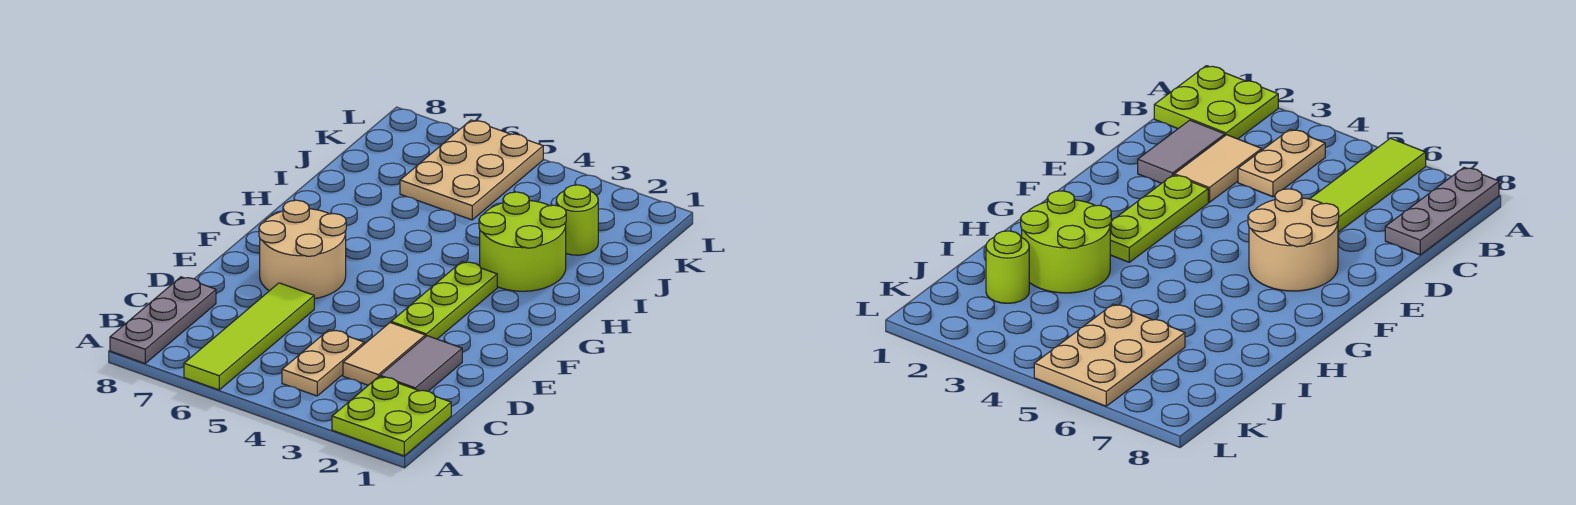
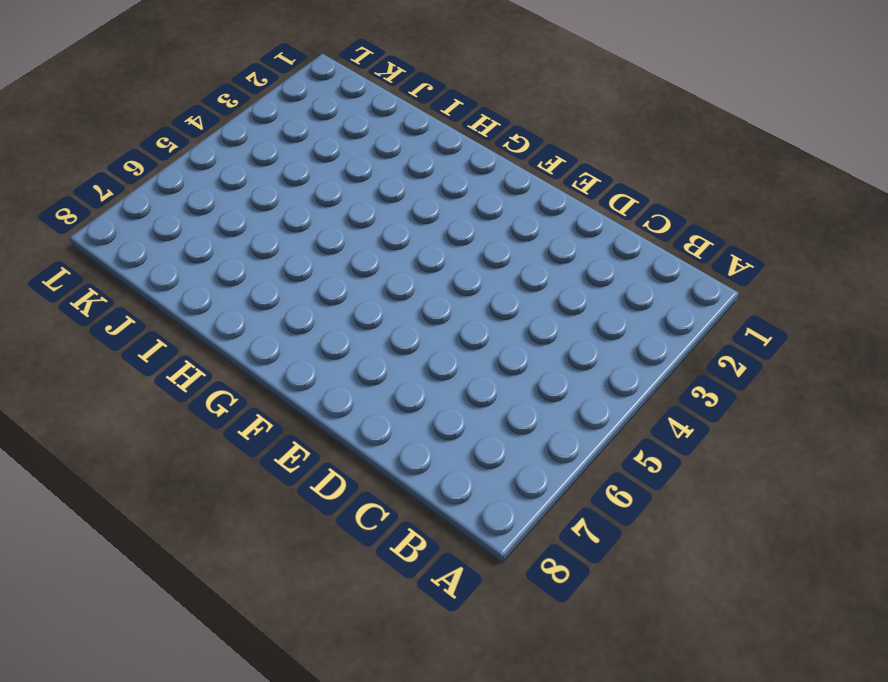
none -> lime 2x2 plate [332,377,451,456]
none -> lime 1x4 tile [184,283,314,390]

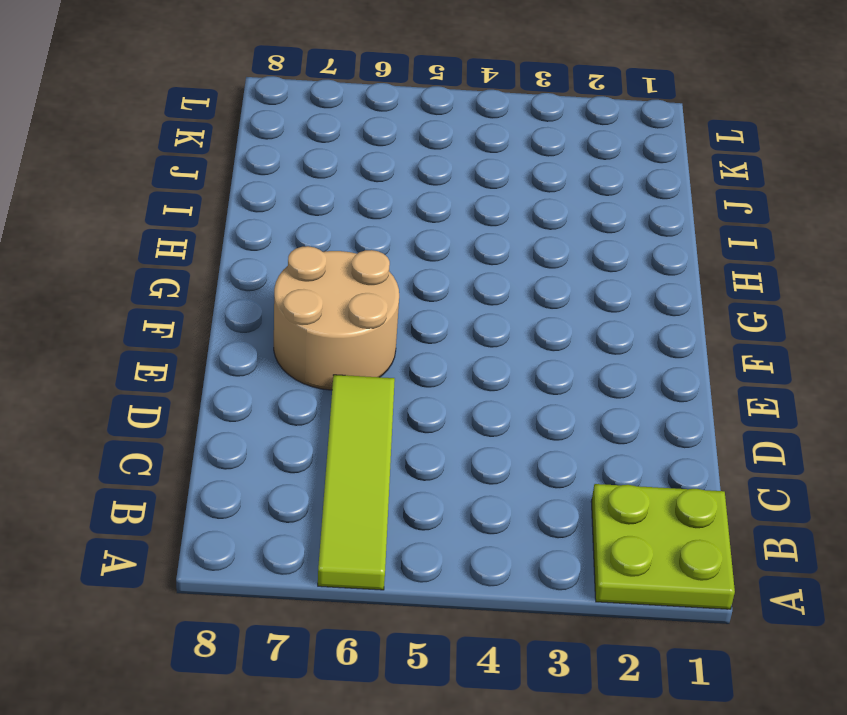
none -> grey 1x3 plate [110,277,216,363]
none -> tan 1x2 plate [282,330,364,396]

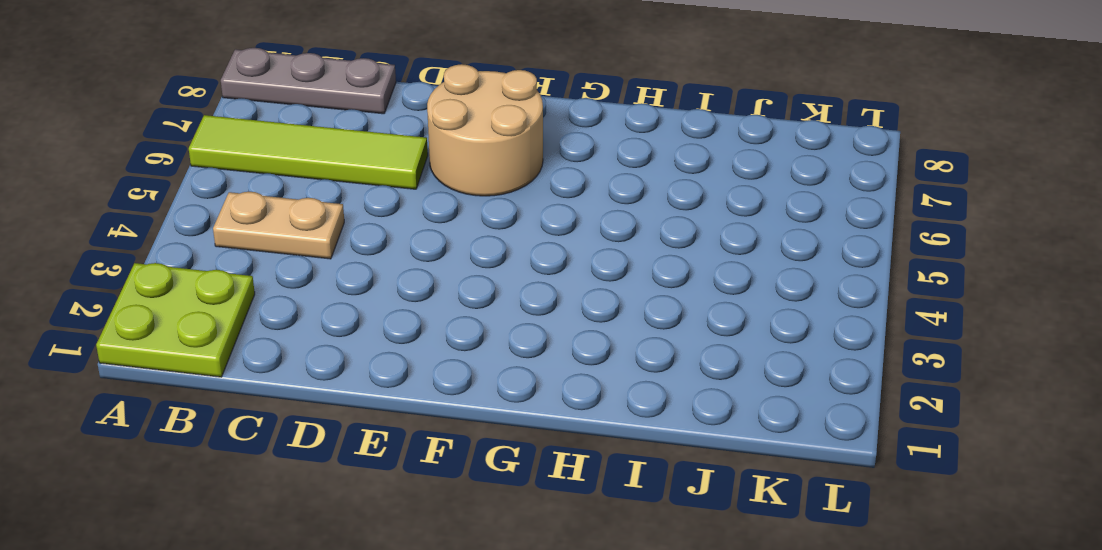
none -> grey 1x2 tile [380,336,462,391]
none -> tan 1x2 tile [343,323,425,385]

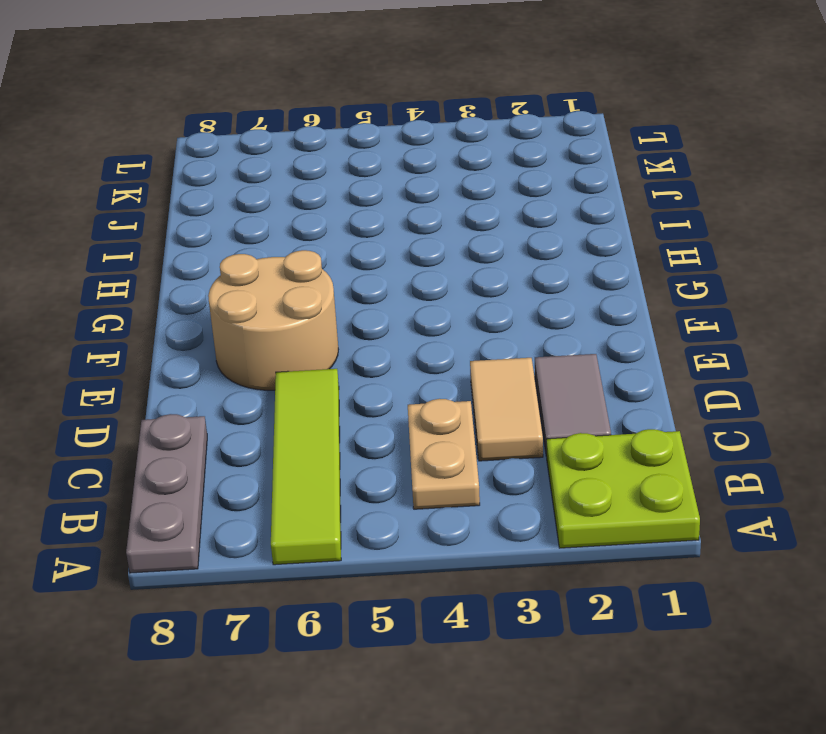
none -> lime 1x3 plate [391,262,497,339]
none -> lime 2x2 round brick [479,192,566,291]

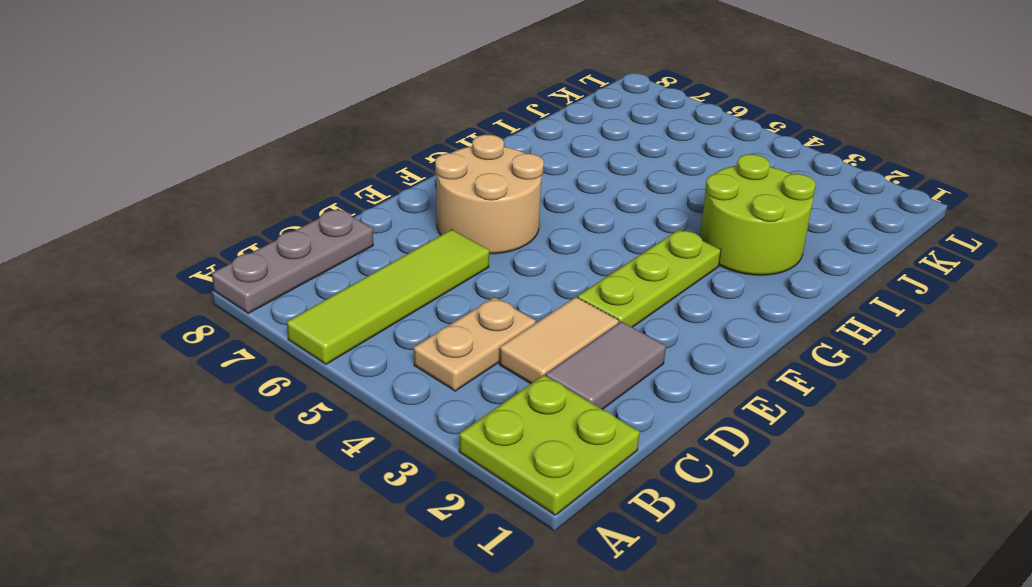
none -> lime 1x1 round brick [556,185,598,255]
none -> tan 2x3 plate [400,120,543,220]

